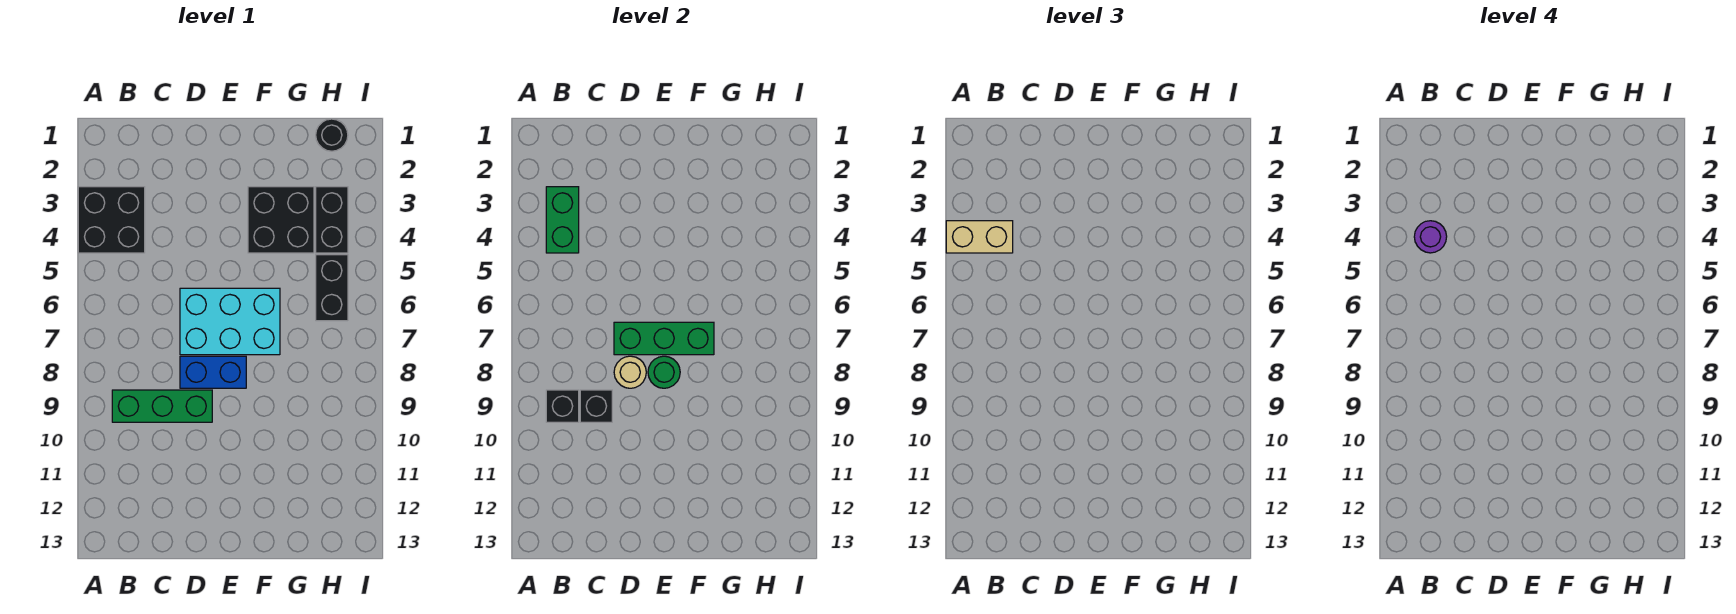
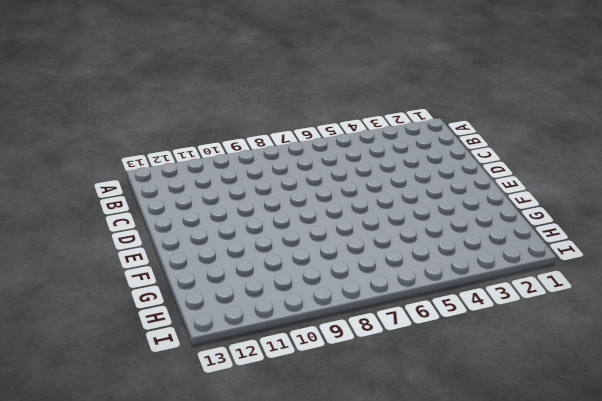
none -> black 2x2 brick [78,187,145,253]
none -> green 1x3 brick [112,390,212,422]
none -> cyan 2x3 brick [180,288,280,355]

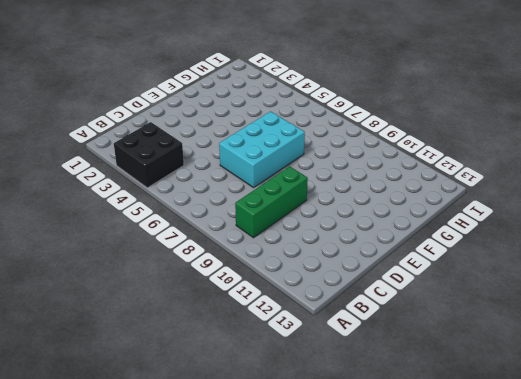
none -> blue 1x2 brick [180,356,246,388]
none -> black 2x2 brick [248,187,314,253]
none -> black 1x1 round brick [316,119,348,151]

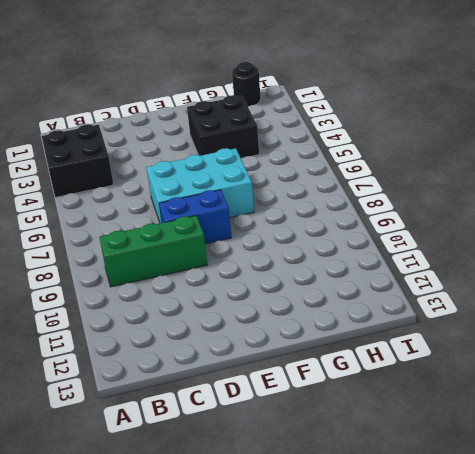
none -> black 1x2 brick [316,187,348,253]
none -> black 1x2 brick [316,255,348,321]
none -> green 1x2 brick [546,187,579,253]

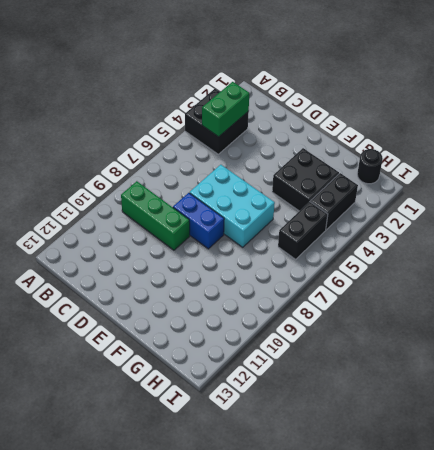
none -> black 1x1 brick [546,390,579,422]
none -> black 1x1 brick [580,390,612,422]
none -> green 1x3 brick [614,322,714,355]

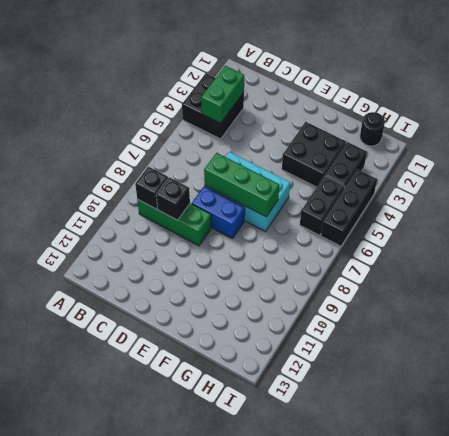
black 1x3 brick [321,169,377,246] -> none
none -> tan 1x1 round brick [614,356,646,388]
none -> green 1x1 round brick [648,356,680,388]
none -> tan 1x2 brick [946,221,1013,253]

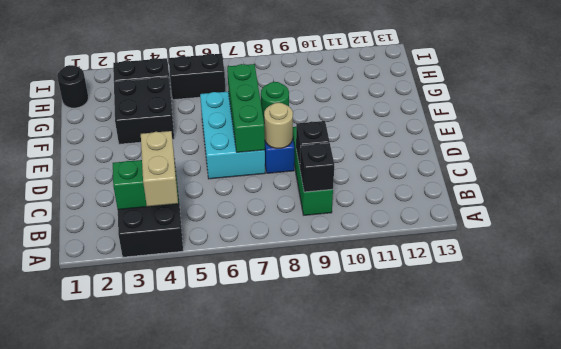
none -> purple 1x1 round brick [1414,221,1447,253]

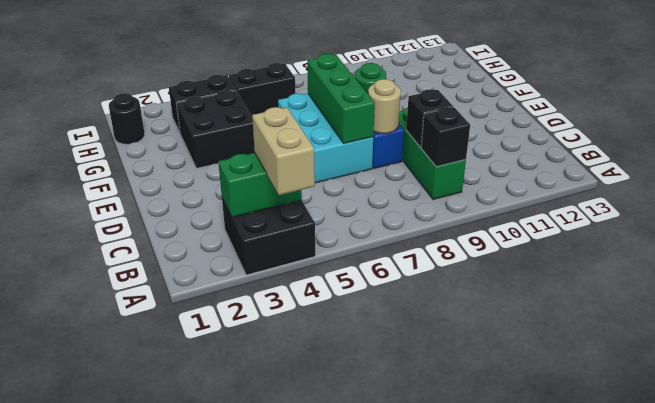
none -> purple 1x1 round brick [1414,221,1447,253]

